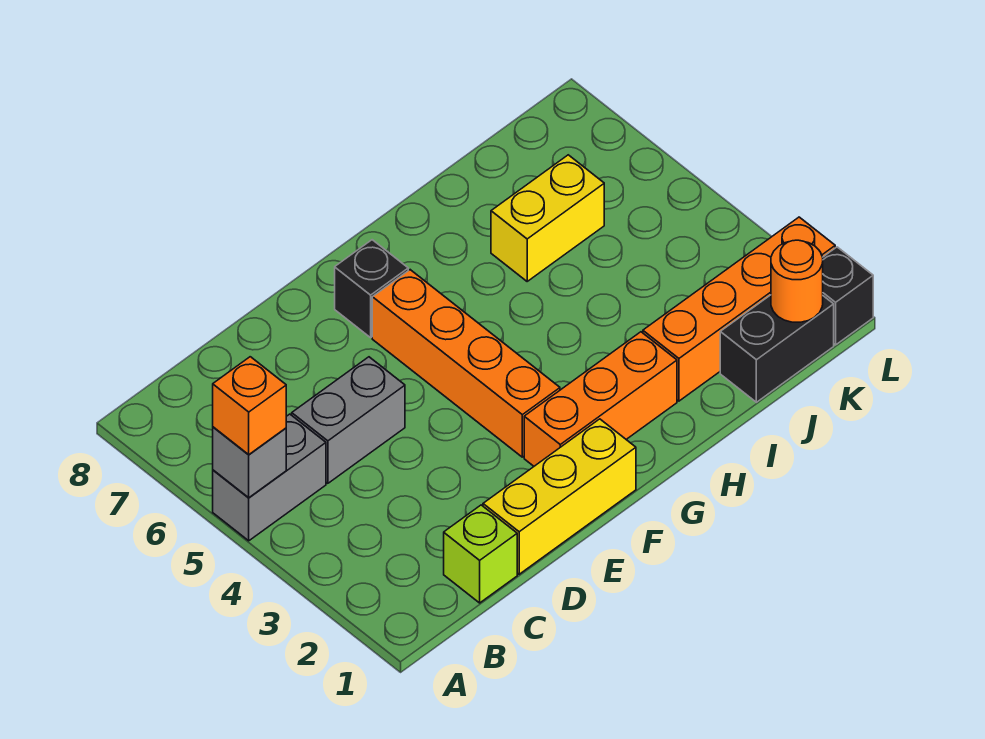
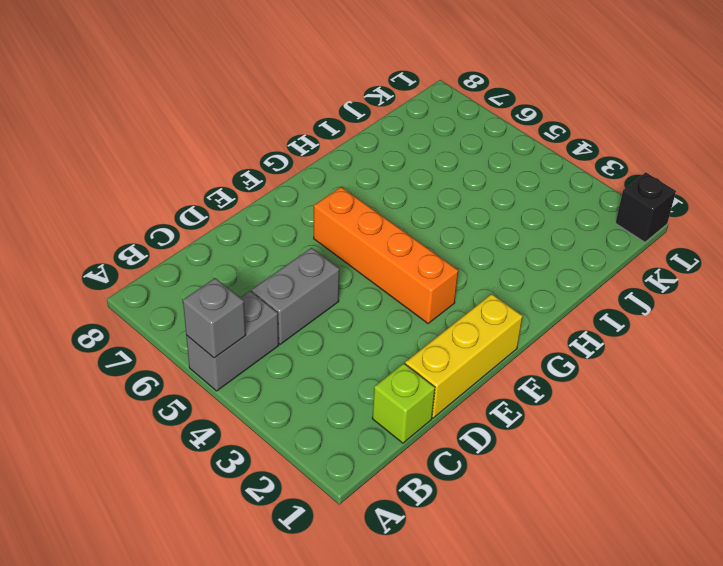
none -> orange 1x3 brick [524,332,677,466]
none -> black 1x1 brick [335,240,408,338]
none -> orange 1x4 brick [643,217,835,401]

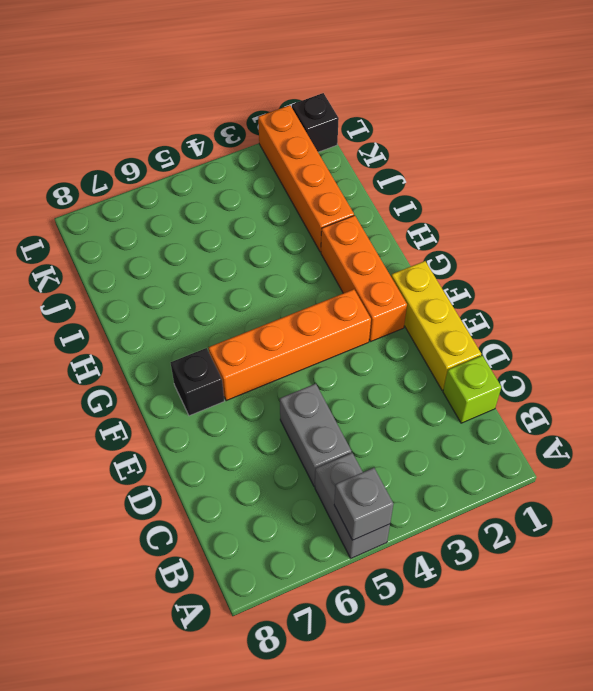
none -> yellow 1x2 brick [491,155,604,281]
none -> black 1x2 brick [720,295,834,402]
none -> orange 1x1 round brick [771,240,823,322]

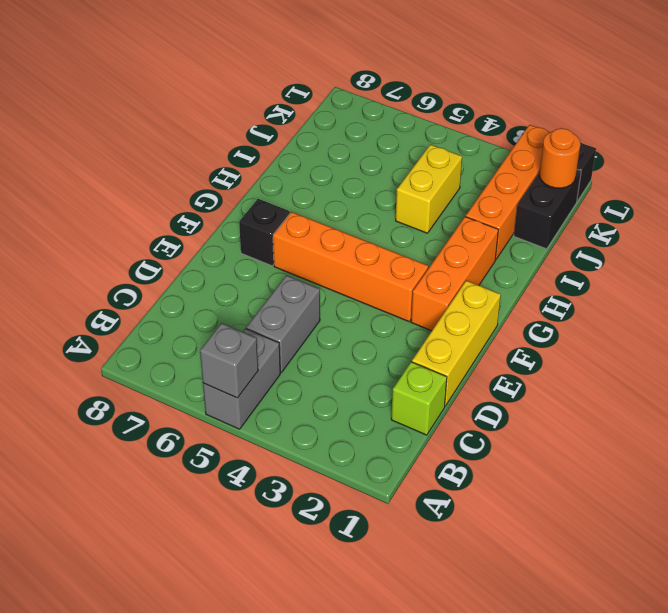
yellow 1x2 brick [396,145,462,233] -> yellow 1x2 brick moved to [491,155,604,281]
none -> orange 1x1 brick [213,357,286,455]

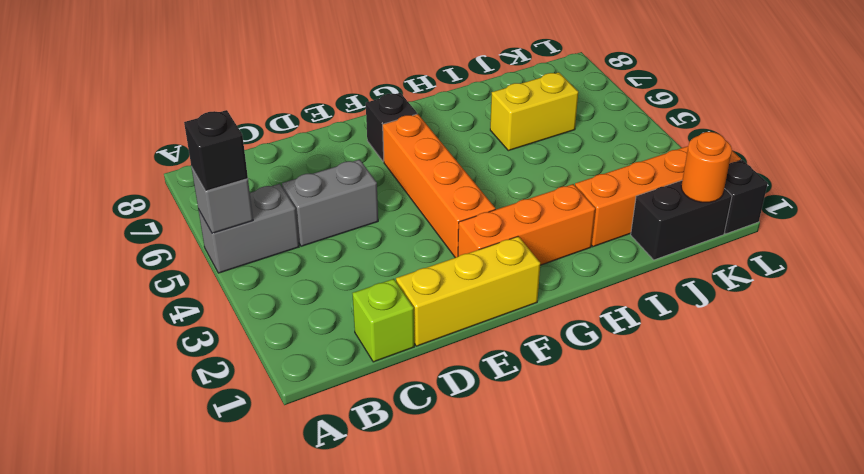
black 1x1 brick [184,110,248,191] -> orange 1x1 brick [213,357,286,455]

